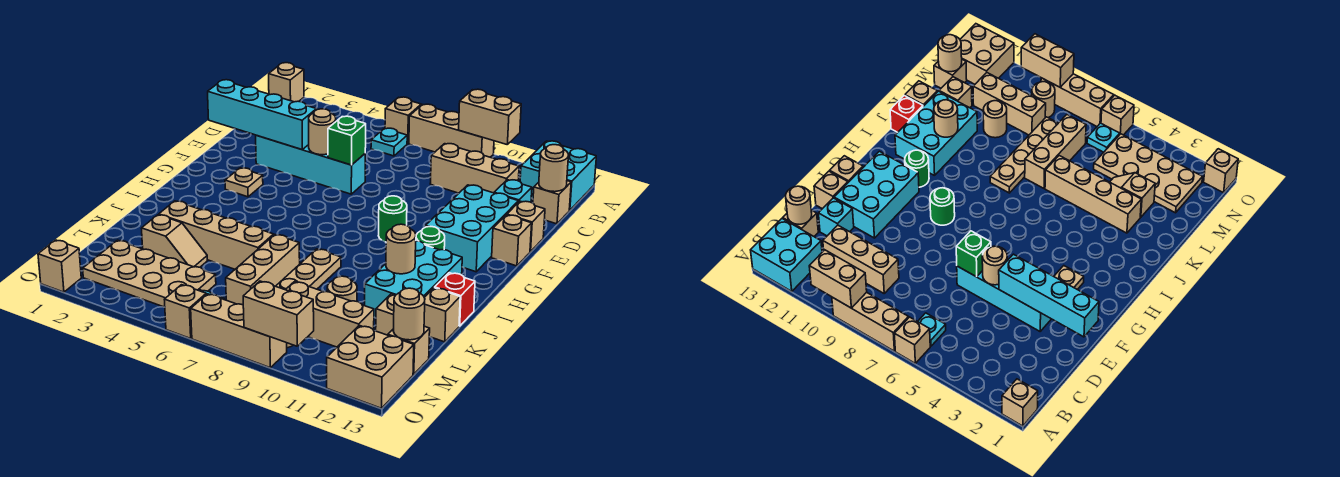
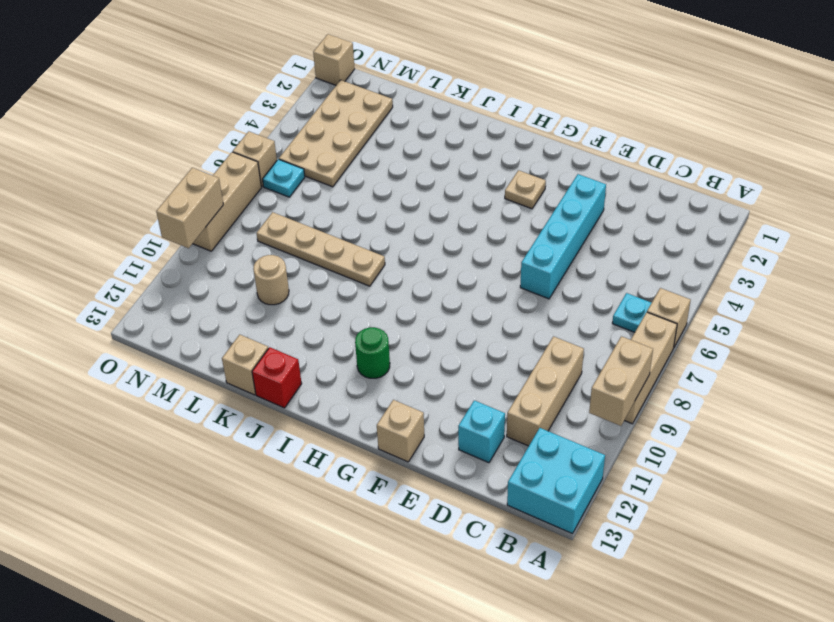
none -> tan 1x1 brick [269,63,304,102]
none -> tan 1x1 brick [533,181,571,224]
none -> cyan 2x3 brick [426,185,519,272]
none -> tan 1x1 brick [507,201,545,252]

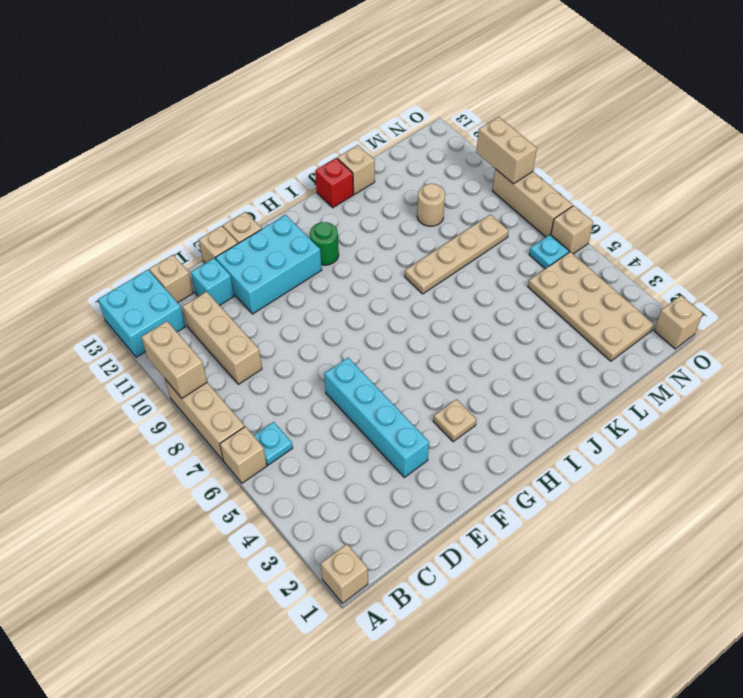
none -> green 1x1 round brick [378,196,407,242]
none -> cyan 2x3 brick [365,241,462,318]
none -> tan 1x4 brick [159,201,274,269]
none -> tan 1x3 brick [226,235,300,305]

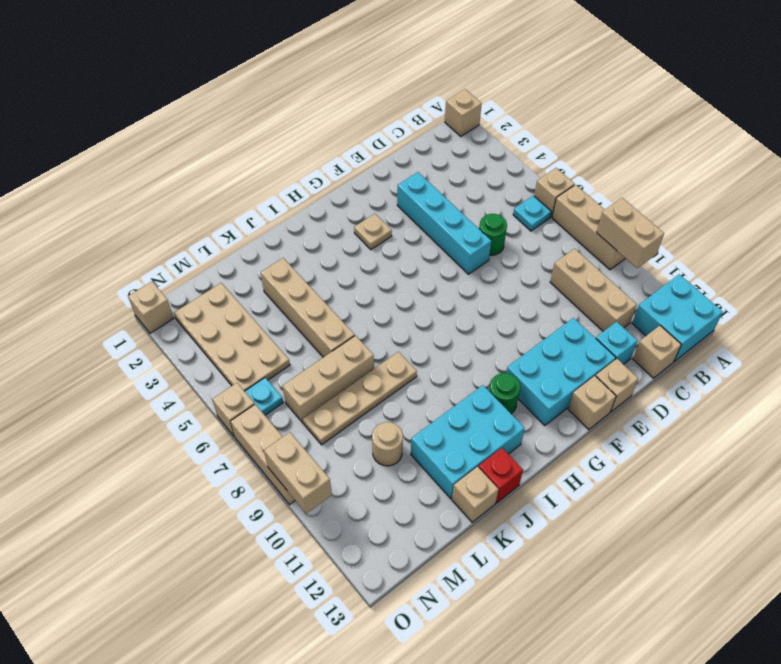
green 1x1 round brick [479,214,507,255] -> green 1x1 round brick moved to [378,196,407,242]
none -> tan 1x2 slope [141,215,208,267]
none -> tan 1x1 brick [376,294,396,335]
none -> tan 1x3 brick [286,282,374,347]
none -> tan 1x1 brick [388,326,430,374]

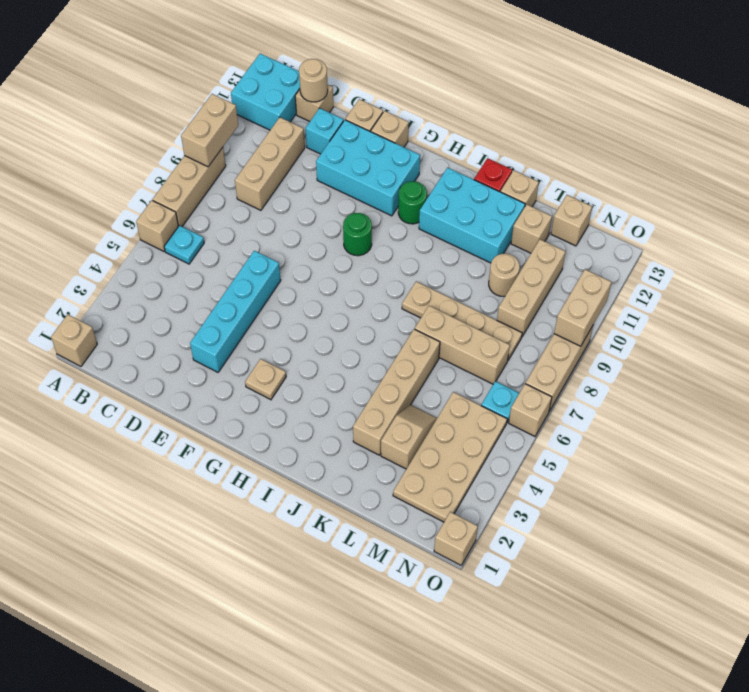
none -> tan 1x1 round brick [1032,82,1055,118]
none -> tan 2x2 brick [327,325,414,408]
none -> cyan 1x4 brick [208,80,316,150]
none -> tan 1x1 round brick [309,109,336,155]

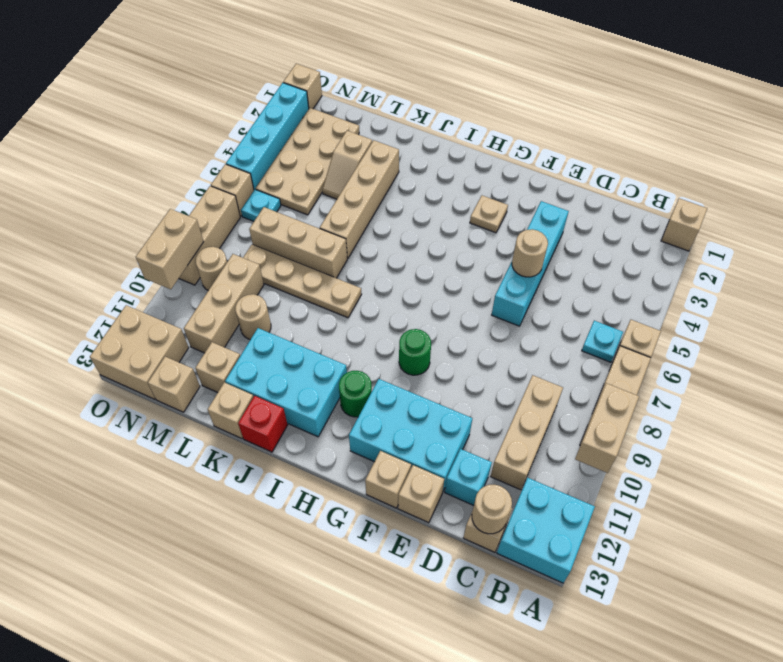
cyan 1x4 brick [226,83,309,190] -> cyan 1x4 brick moved to [208,80,316,150]
none -> green 1x1 brick [328,116,366,165]
none -> tan 1x1 round brick [386,224,416,274]
none -> tan 1x1 round brick [393,288,425,340]

